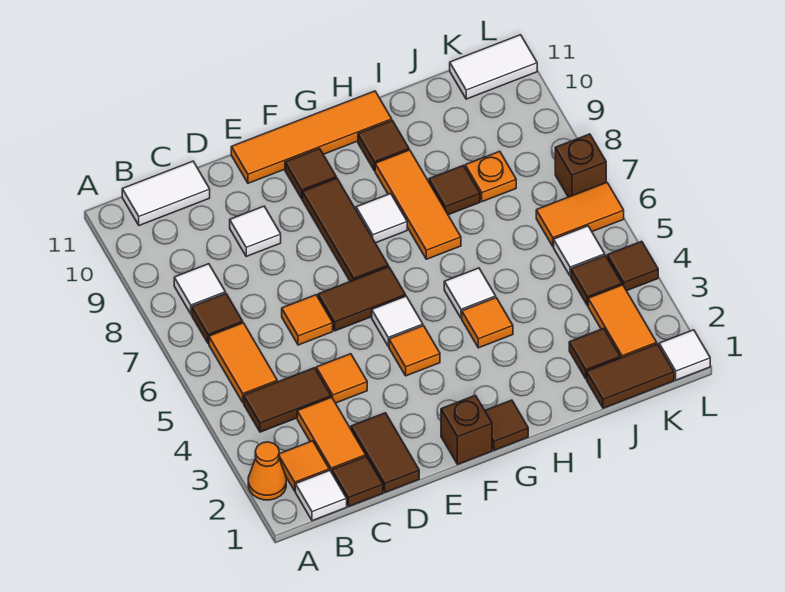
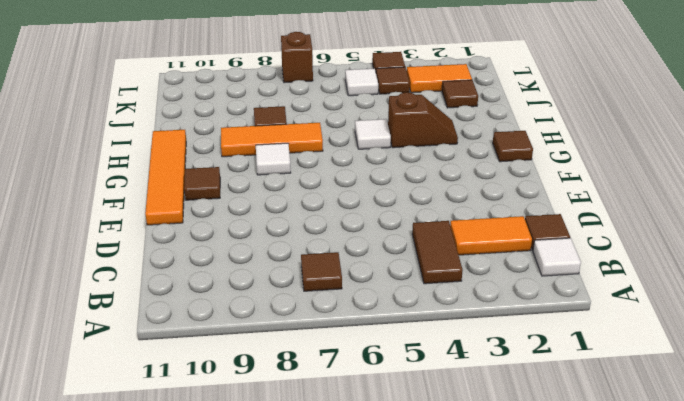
brown 1x2 slope [388,92,458,148] -> orange 1x1 tile [462,298,513,348]
none -> orange 1x1 cone [248,442,286,500]
none -> orange 1x1 tile [279,441,329,491]
none -> orange 1x2 tile [209,323,277,403]
none -> white 1x1 tile [174,264,225,314]

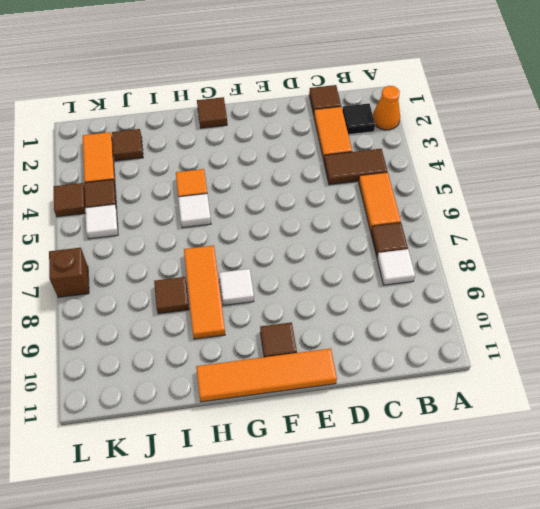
black 1x1 tile [342,104,375,135] -> orange 1x1 tile [279,441,329,491]
none -> white 1x1 tile [295,470,347,521]
none -> white 1x2 tile [122,161,210,225]
none -> brown 1x2 tile [351,413,419,492]
none -> orange 1x1 tile [316,354,367,403]

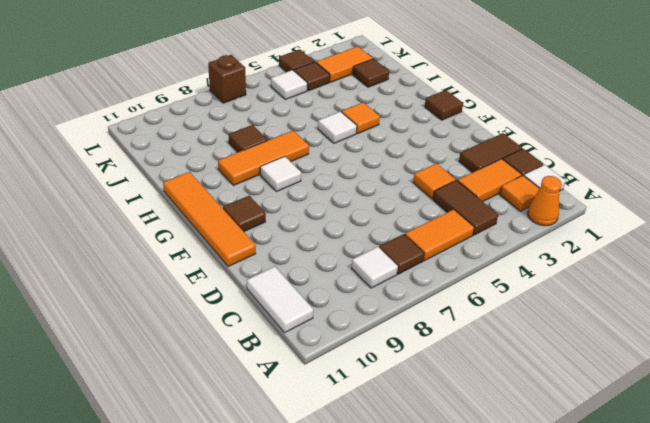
none -> orange 1x1 tile [282,295,333,345]
none -> white 1x1 tile [230,206,281,256]
none -> brown 1x2 tile [318,267,406,331]
none -> brown 1x1 brick [441,395,492,464]

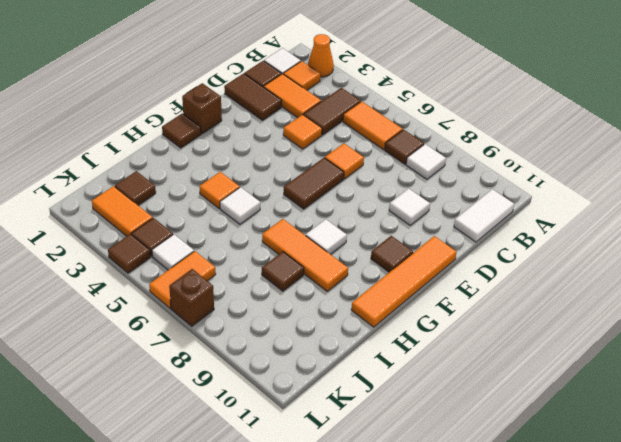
none -> orange 1x1 tile [389,326,440,376]
none -> white 1x1 tile [372,296,423,346]
none -> brown 1x3 tile [302,178,388,281]
none -> brown 1x1 tile [358,121,409,171]

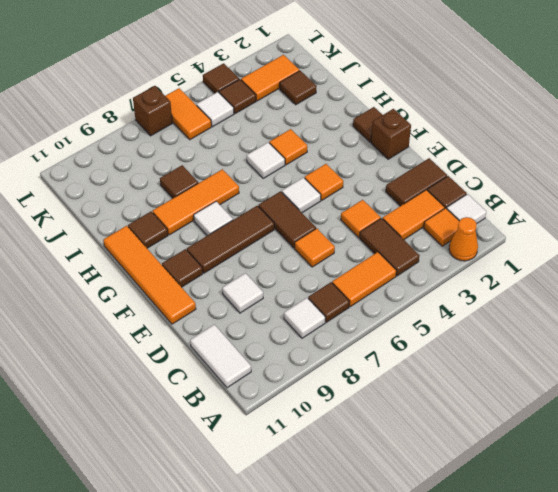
none -> brown 1x2 tile [587,344,674,408]
none -> orange 1x1 plate [465,151,516,202]
none -> white 1x2 tile [450,35,537,99]
none -> white 1x1 tile [659,330,710,380]

